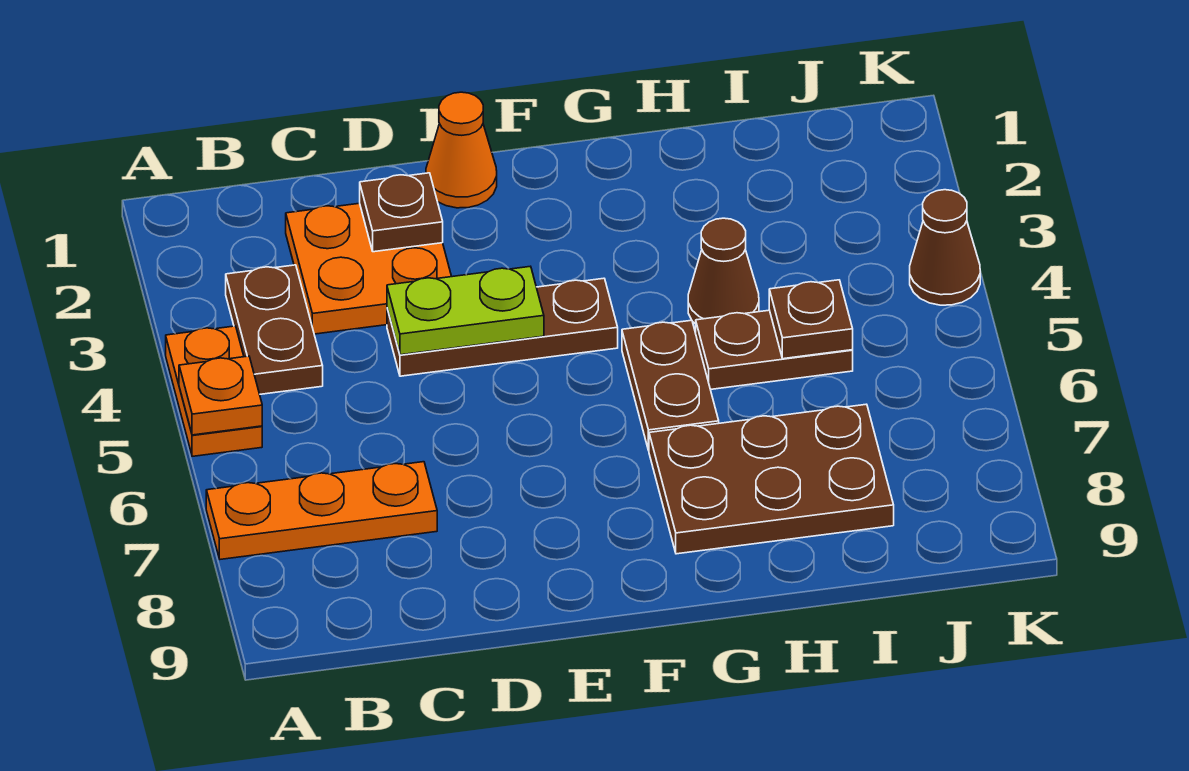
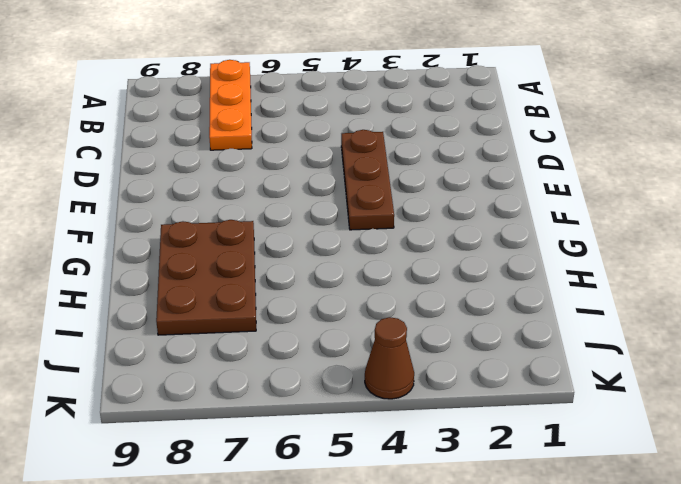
none -> orange 1x2 plate [166,326,262,456]
none -> brown 1x2 plate [226,265,323,394]
none -> orange 2x2 plate [286,203,452,334]

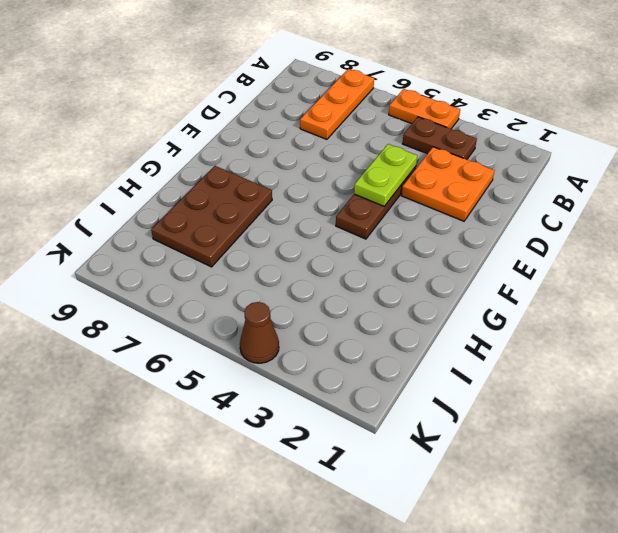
none -> orange 1x1 cone [426,92,497,208]
none -> brown 1x2 plate [622,320,719,451]
none -> brown 1x1 cone [688,218,759,324]

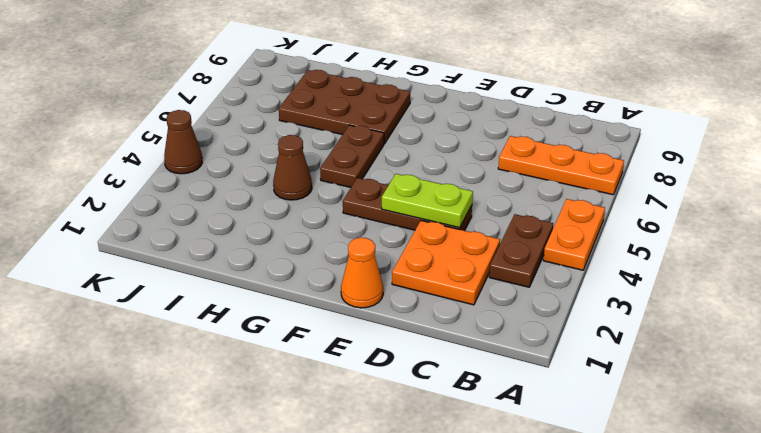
none -> brown 1x2 plate [696,310,853,390]
none -> orange 1x1 plate [179,356,262,435]
none -> brown 1x1 plate [360,173,443,252]

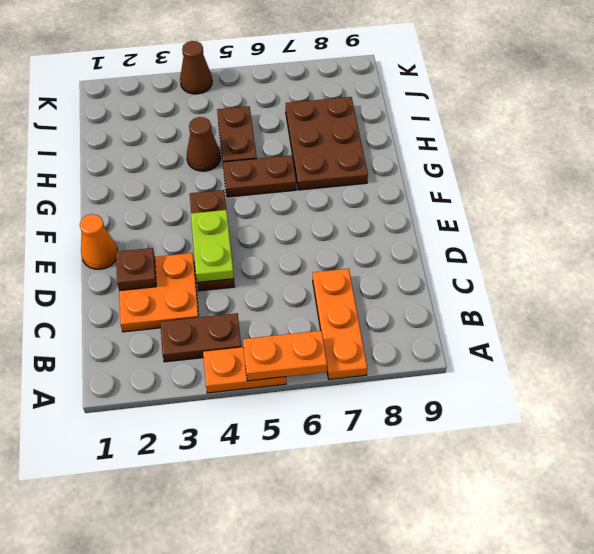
orange 1x2 plate [243,331,327,381] -> orange 1x1 plate [179,356,262,435]
none -> brown 1x1 plate [769,280,853,359]

